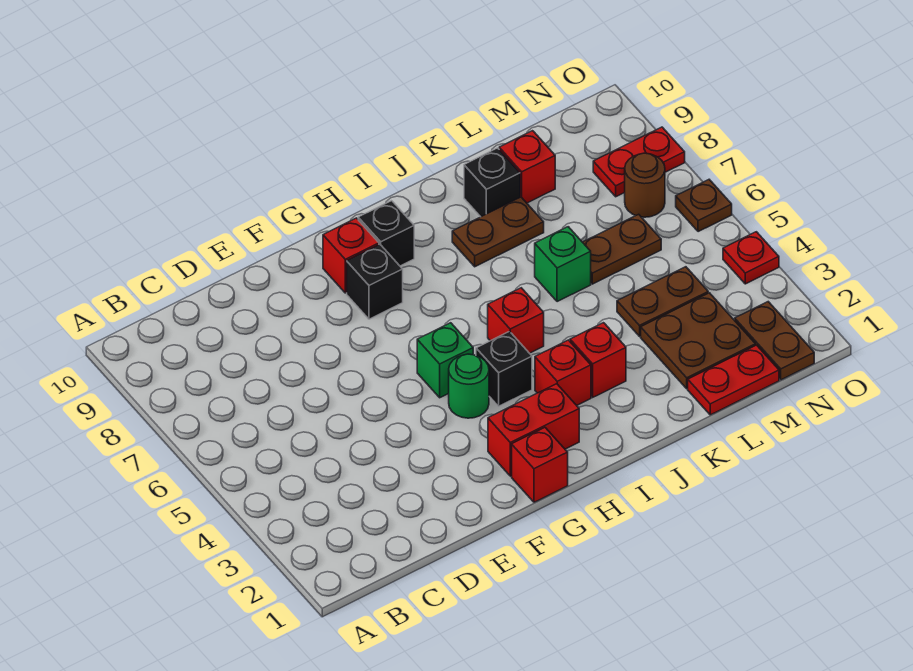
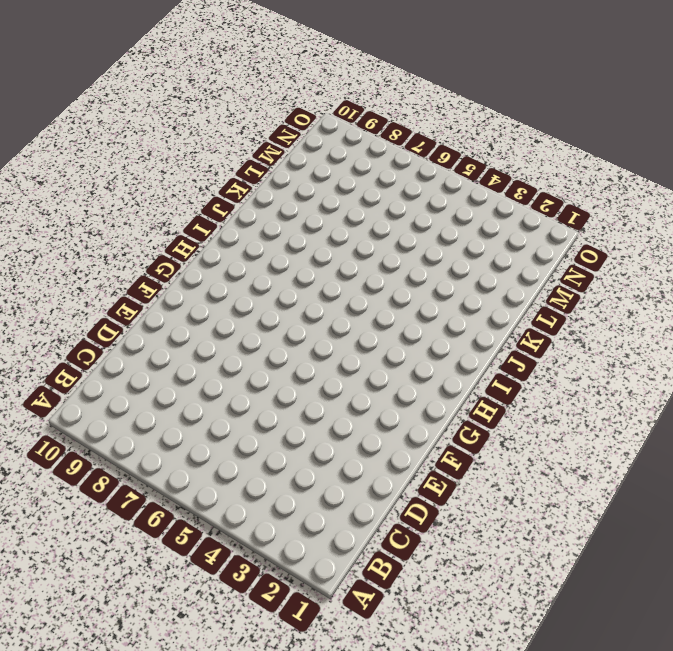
none -> red 1x1 brick [512,428,568,502]
none -> red 1x2 brick [488,384,579,476]
none -> green 1x1 round brick [449,354,489,418]

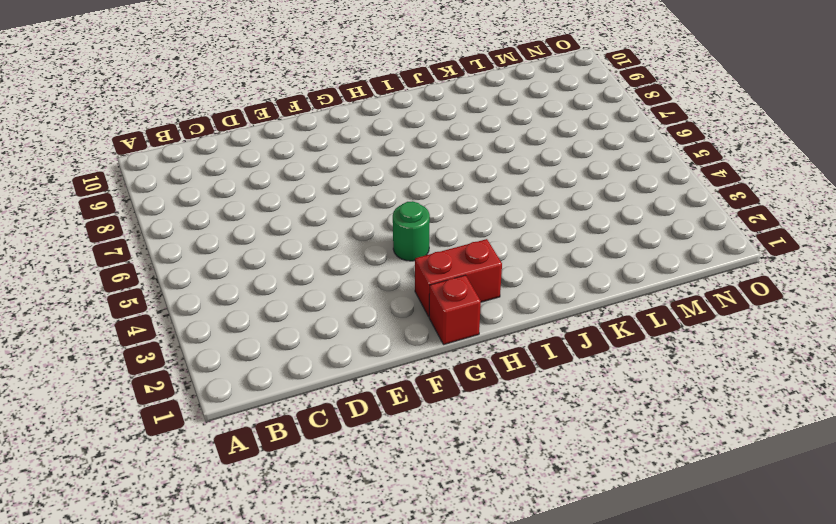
none -> green 1x1 brick [417,323,473,398]
none -> black 1x1 brick [347,244,403,319]
none -> red 1x1 brick [323,218,379,293]

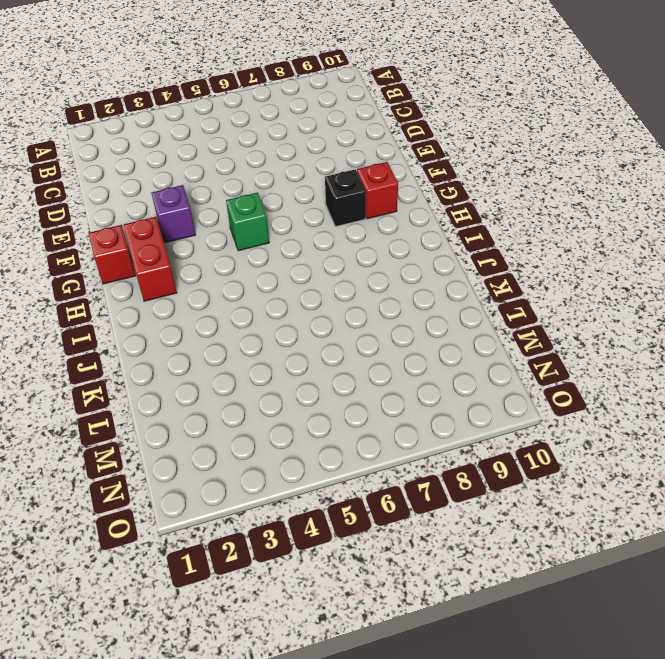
purple 1x1 brick [152,185,196,243] -> none
none -> green 1x1 round brick [449,354,489,418]
none -> black 1x1 brick [476,331,532,406]
none -> black 1x1 brick [358,201,414,266]

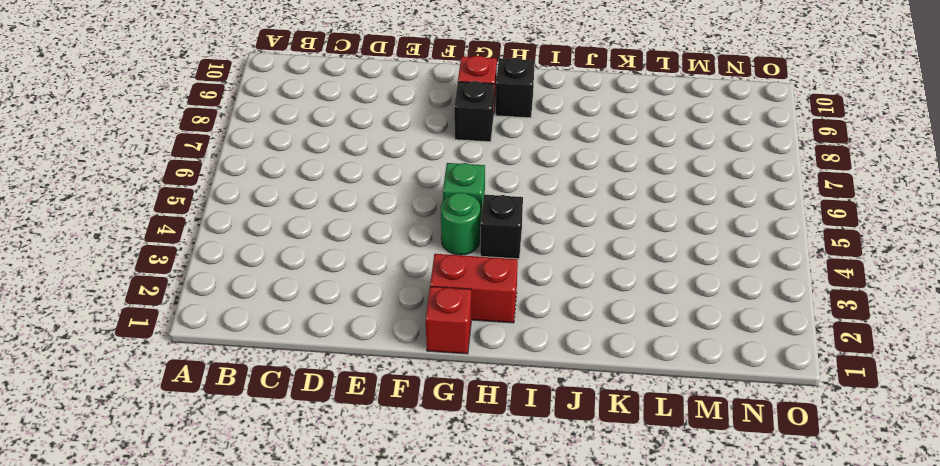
none -> red 1x1 brick [535,340,591,405]
none -> red 1x1 brick [488,288,544,353]
none -> red 1x1 brick [570,323,626,397]

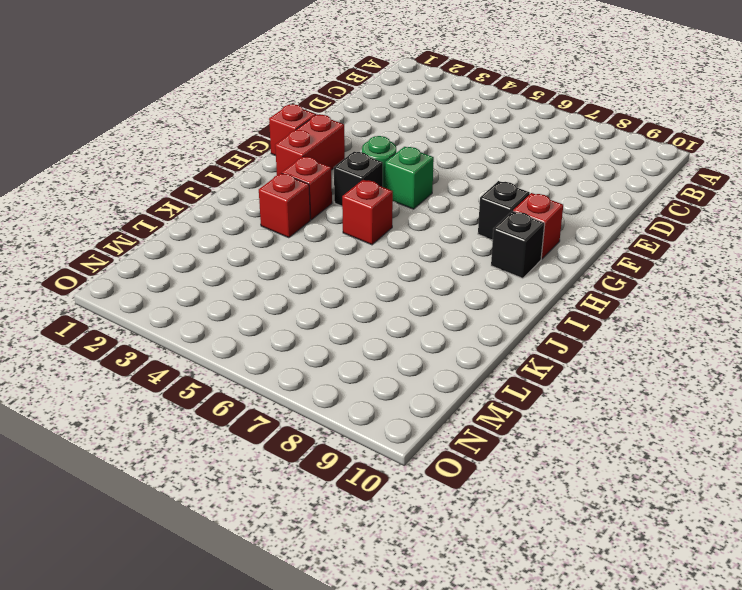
none -> brown 1x2 plate [452,197,544,267]
none -> green 1x1 brick [535,227,591,302]
none -> black 1x1 brick [464,148,520,217]

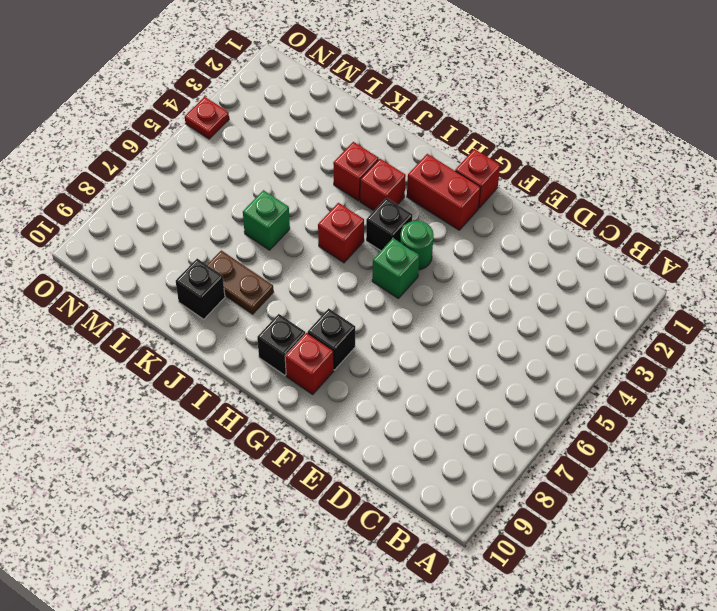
none -> red 1x2 plate [688,345,779,415]
none -> brown 2x2 plate [641,293,755,389]
none -> brown 1x2 plate [617,267,708,336]

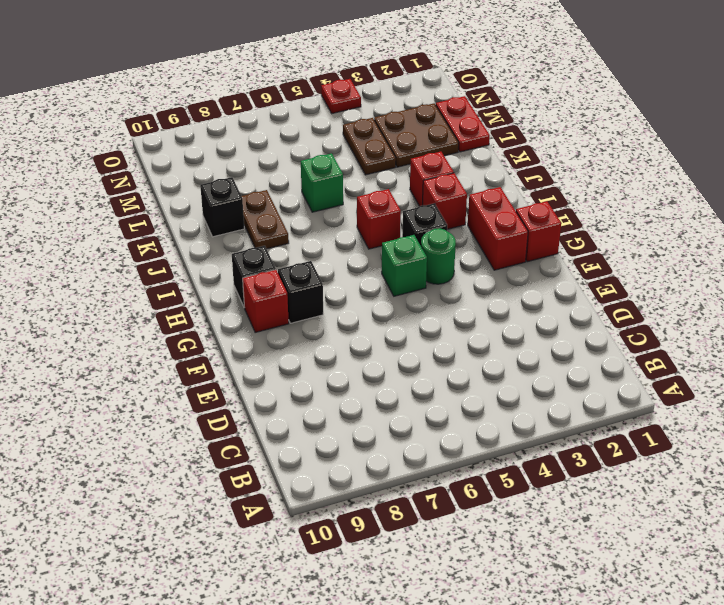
none -> brown 1x2 plate [583,214,661,284]
none -> red 1x1 brick [499,131,555,203]
none -> brown 1x2 plate [735,302,814,380]

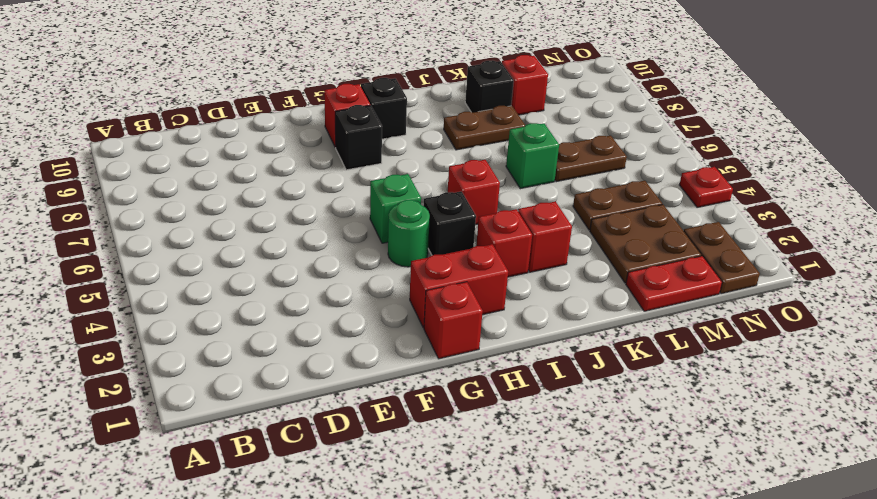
none -> brown 1x1 round brick [625,153,665,217]
none -> red 1x2 plate [593,127,685,197]
none -> brown 1x1 plate [676,180,732,232]

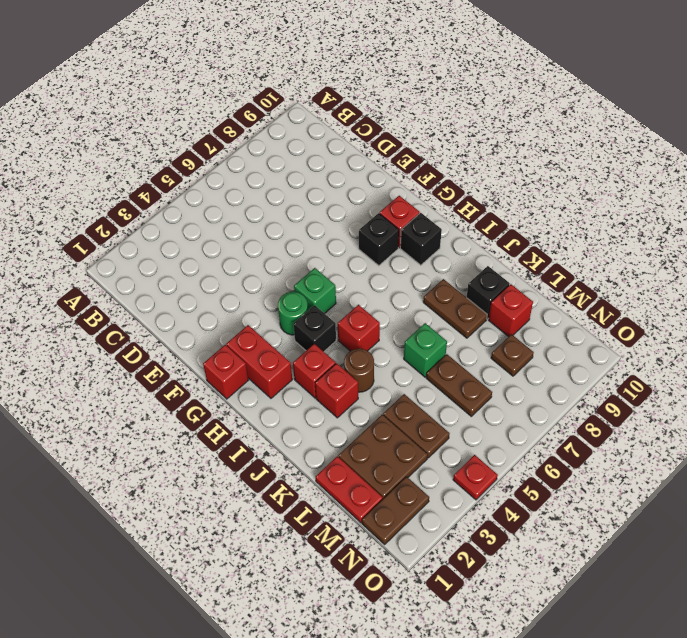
brown 1x1 round brick [344,349,374,392] -> brown 1x1 round brick moved to [625,153,665,217]
brown 1x1 plate [491,334,534,376] -> brown 1x1 plate moved to [676,180,732,232]
none -> red 1x2 plate [593,127,685,197]

